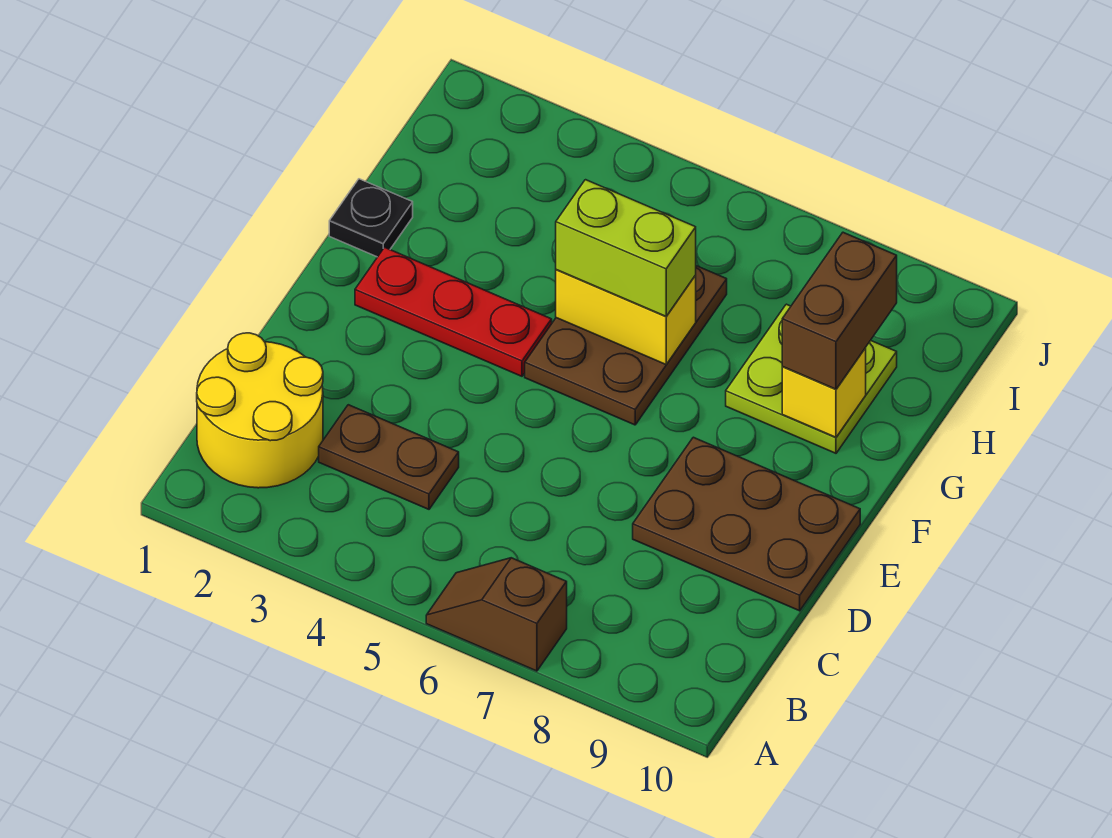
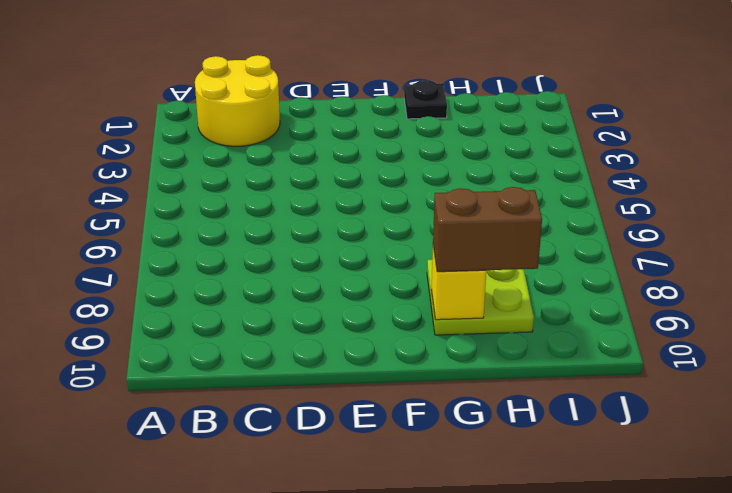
none -> brown 1x2 slope [426,558,567,671]
none -> brown 1x2 plate [319,405,459,509]
none -> brown 2x3 plate [633,437,860,611]

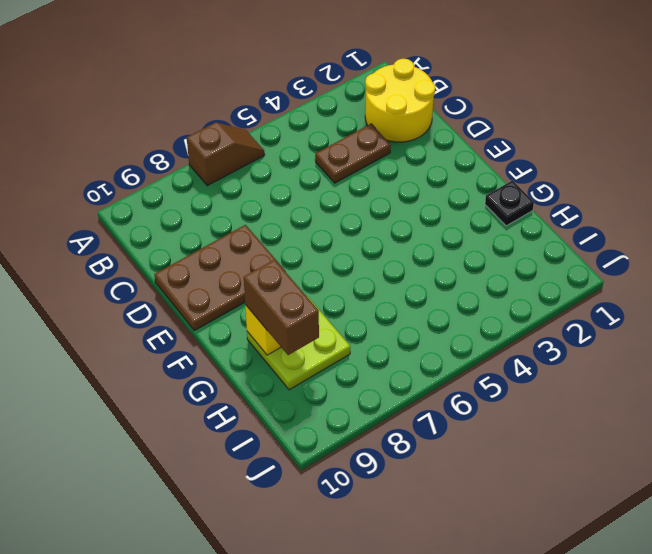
none -> red 1x3 plate [355,247,552,376]
none -> brown 2x3 plate [525,266,727,425]
none -> yellow 1x2 brick [556,270,696,364]

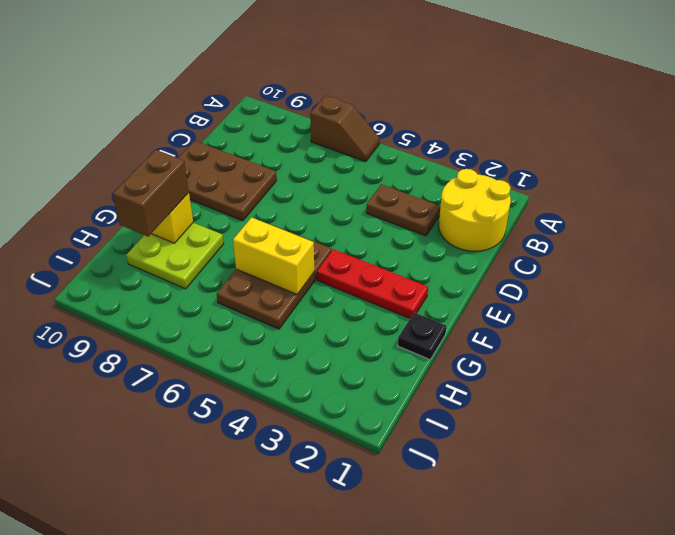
none -> lime 1x2 brick [556,180,696,316]

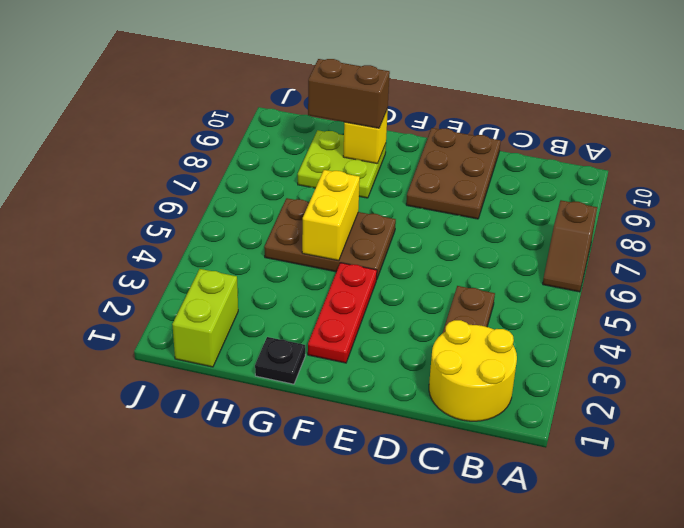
lime 1x2 brick [172,269,238,367] -> lime 1x2 brick moved to [556,180,696,316]

